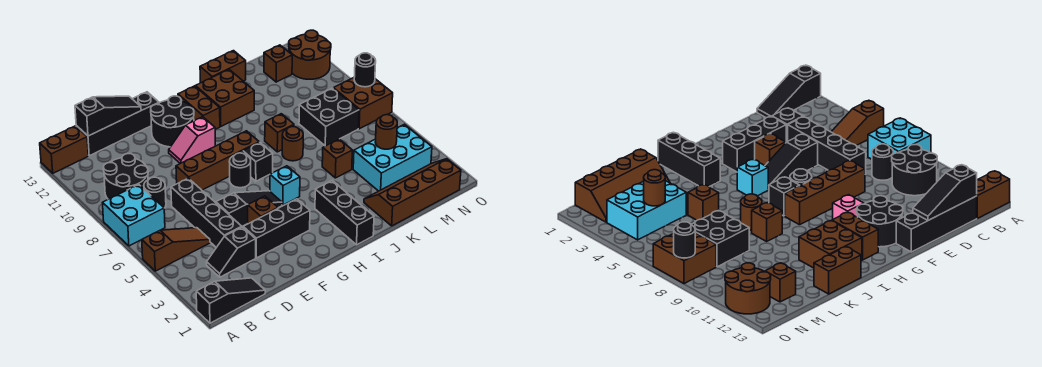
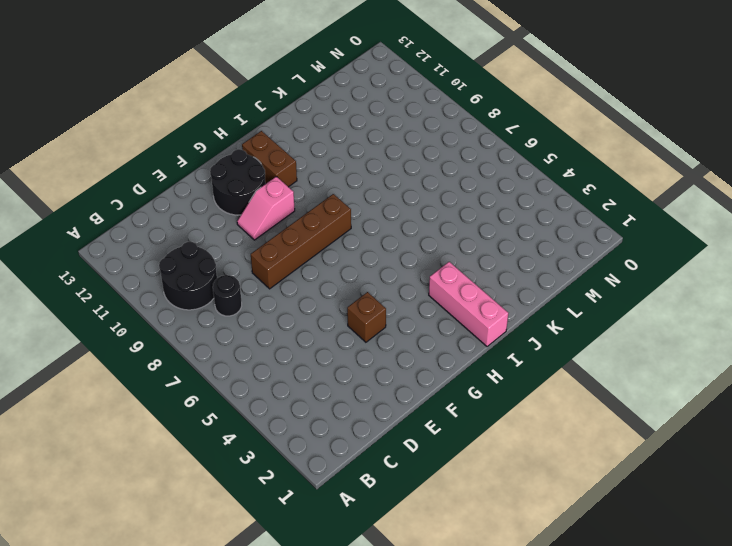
pink 1x3 brick [429,262,508,347] -> black 1x3 brick [315,181,374,245]
none -> black 1x3 slope [196,278,265,323]
none -> brown 1x3 slope [142,228,210,271]
none -> cyan 2x2 brick [103,184,165,246]
none -> brown 1x2 brick [40,126,88,173]

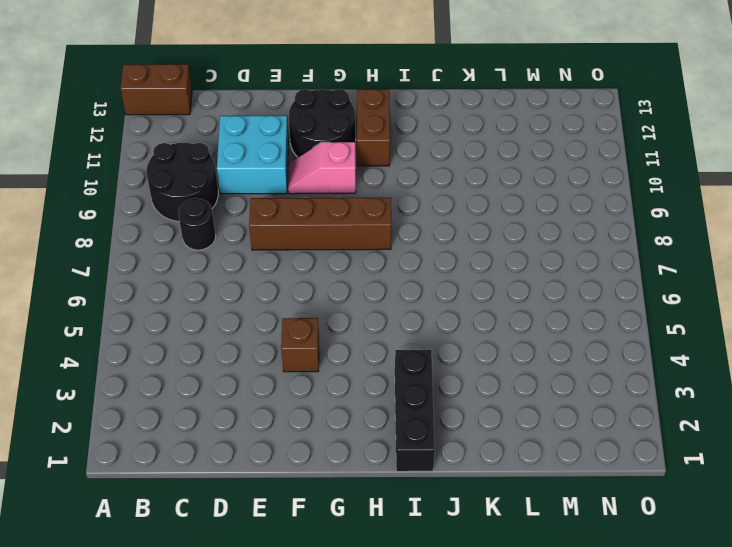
cyan 2x2 brick [217,116,289,194] -> cyan 2x2 brick moved to [103,184,165,246]
none -> black 1x3 slope [196,278,265,323]
none -> brown 1x3 slope [142,228,210,271]
none -> black 1x2 slope [207,227,256,277]
none -> black 1x4 brick [76,92,159,156]

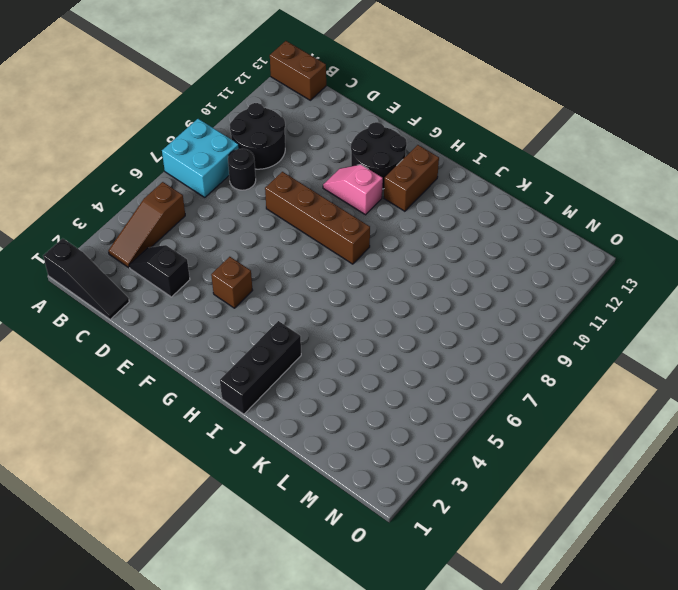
brown 1x3 slope [108,182,185,268] -> brown 1x3 slope turned to [142,228,210,271]
none -> black 1x4 brick [76,92,159,156]
none -> black 1x4 brick [171,178,242,247]
none -> black 1x3 brick [243,199,310,258]
none -> black 1x3 slope [216,191,282,226]

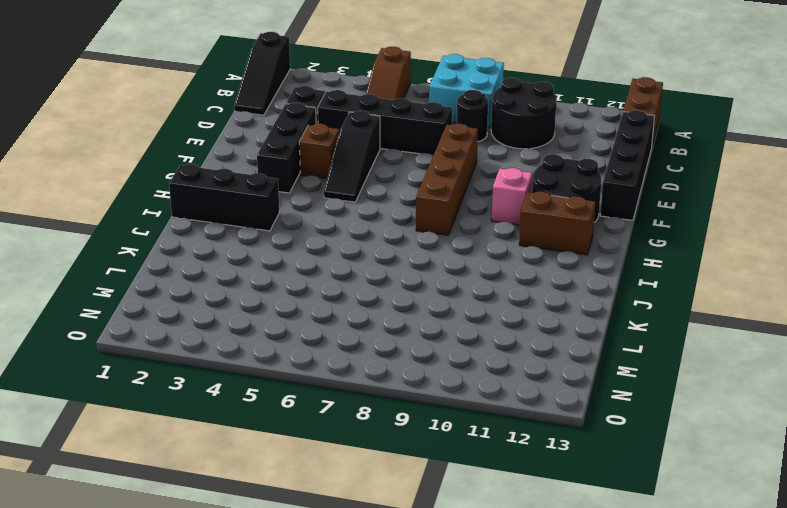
none -> black 1x1 round brick [229,153,251,188]
none -> cyan 1x1 brick [270,166,300,205]
none -> black 1x1 brick [243,142,273,181]
none -> brown 2x2 brick [195,70,254,126]

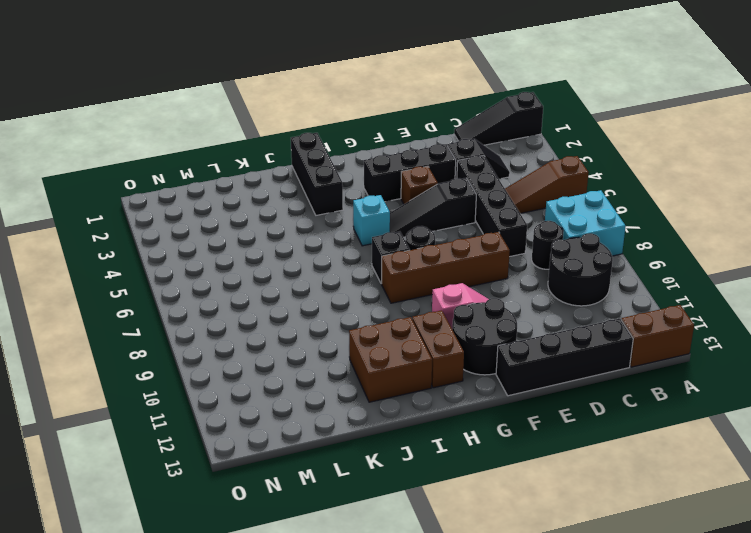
none -> brown 1x1 round brick [282,127,303,161]
none -> brown 1x1 brick [265,114,294,152]
none -> brown 1x2 brick [200,51,246,83]
none -> brown 2x4 slope [364,159,461,226]

